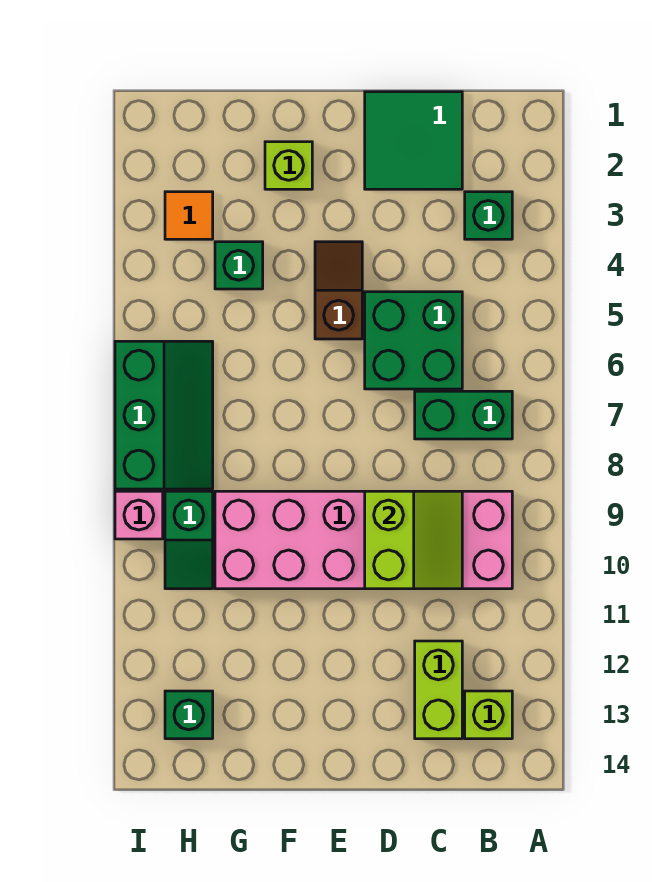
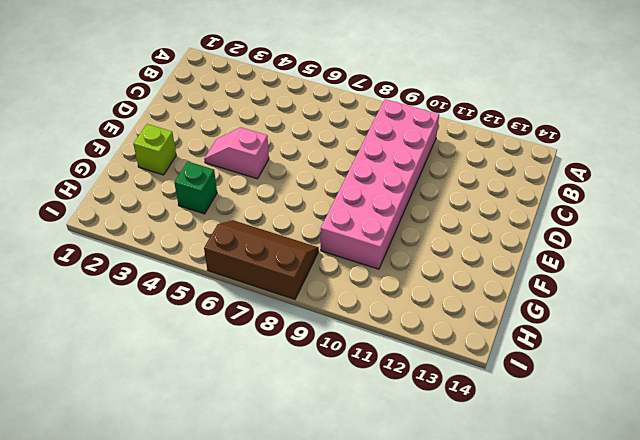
pink 1x2 slope [204,127,269,179] -> brown 1x2 slope [315,242,362,339]
brown 2x3 slope [204,220,319,299] -> green 2x3 slope [115,341,213,489]
none -> green 1x1 brick [465,192,512,239]
none -> green 1x2 brick [415,391,512,439]
none -> lime 1x1 brick [465,691,512,739]

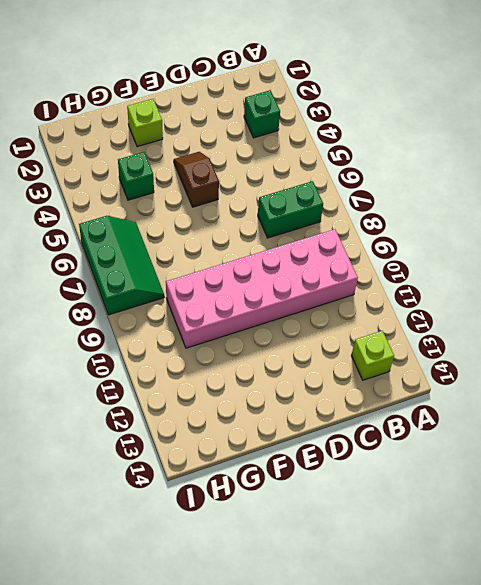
none -> green 2x2 tile [365,92,462,189]
none -> green 2x2 brick [365,292,462,389]
none -> lime 1x2 brick [415,641,462,739]

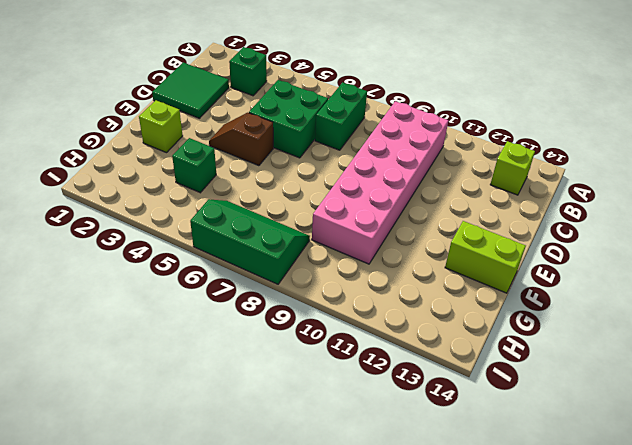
lime 1x2 brick [445,221,526,293] -> lime 1x2 brick moved to [415,641,462,739]
none -> orange 1x1 tile [165,192,213,239]
none -> green 1x2 slope [165,491,213,589]
none -> green 1x1 brick [165,691,213,739]

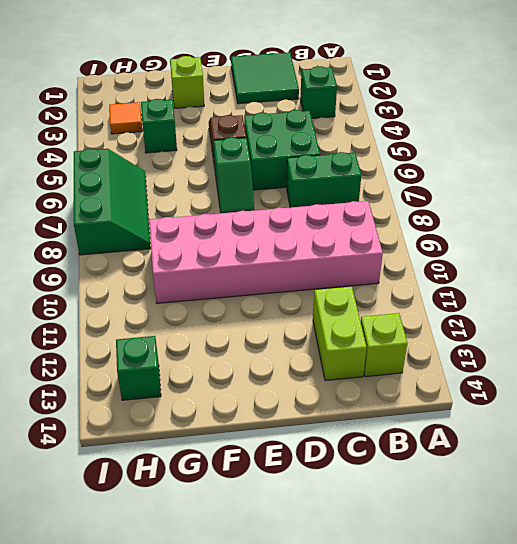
green 1x2 slope [214,137,254,213] -> green 1x2 slope moved to [165,491,213,589]
none -> pink 1x1 brick [115,491,163,539]
none -> lime 2x2 slope [365,491,462,589]

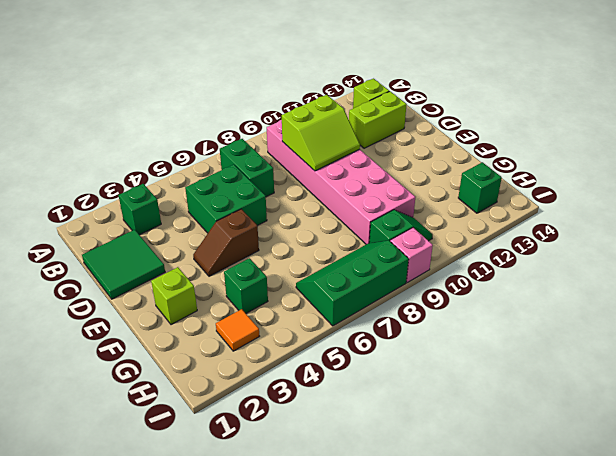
lime 2x2 slope [282,95,360,171] -> lime 2x2 slope turned to [365,491,462,589]

